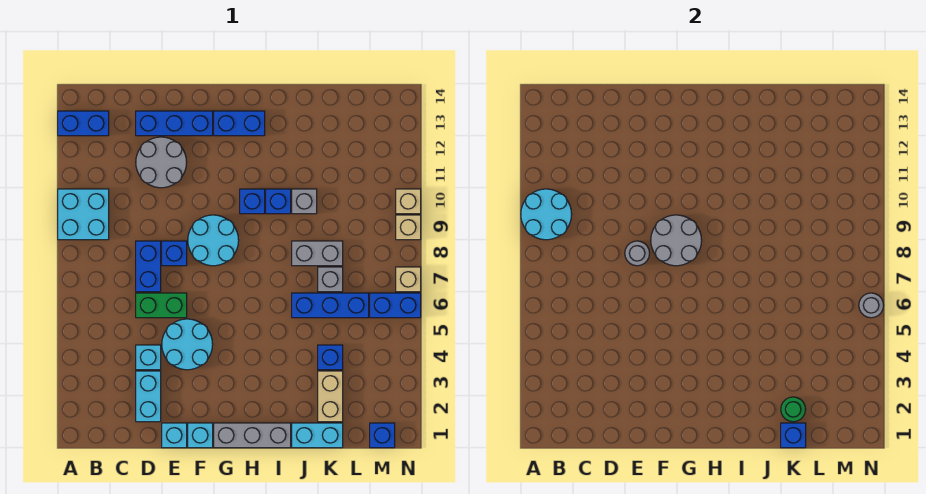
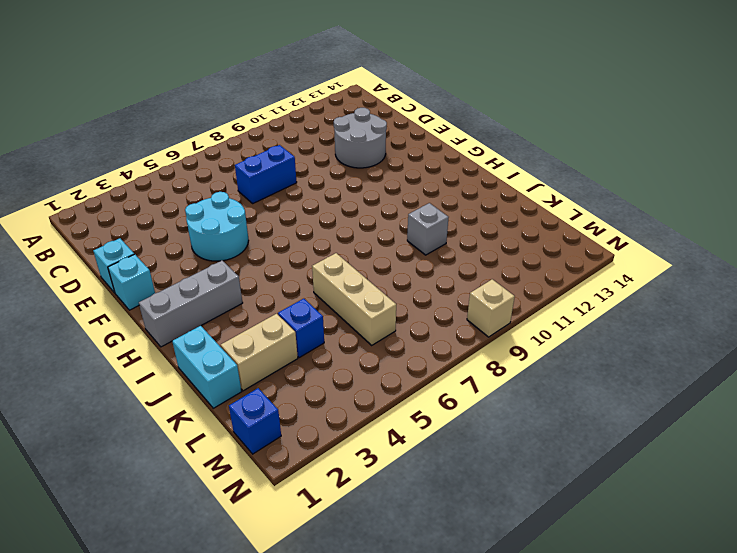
grey 1x3 brick [139,260,243,347] -> grey 1x3 brick turned to [214,423,291,448]
tan 1x3 brick [312,253,396,345] -> blue 1x3 brick [292,293,369,318]
none -> cyan 2x2 brick [58,189,109,240]
none -> blue 1x2 brick [58,111,109,136]
none -> cyan 1x2 brick [136,371,161,422]
none -> cyan 1x1 brick [136,345,161,370]

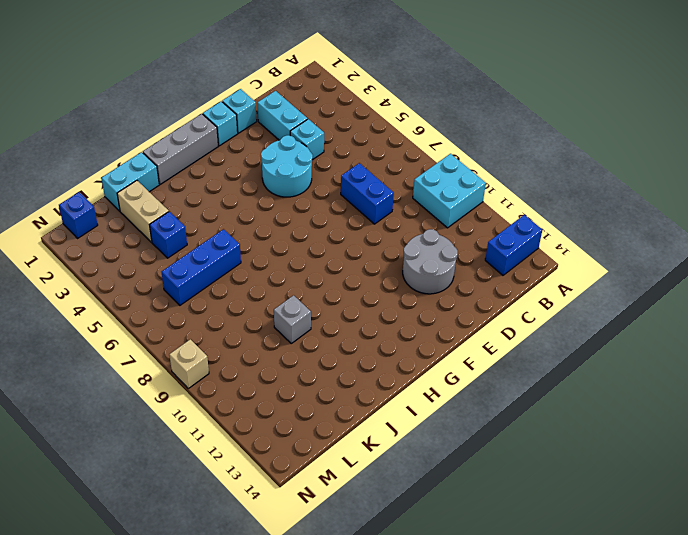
none -> green 1x2 brick [136,293,187,318]
none -> blue 1x3 brick [136,111,213,136]
none -> blue 1x1 brick [162,241,187,266]
none -> cyan 2x2 round brick [188,215,239,266]

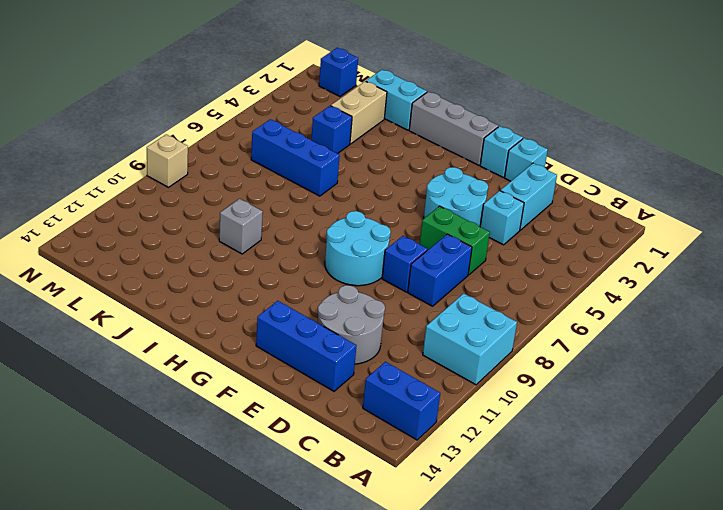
none -> blue 1x2 brick [214,111,265,136]
none -> blue 1x1 brick [240,189,265,214]
none -> blue 1x1 brick [266,189,291,214]
none -> grey 1x2 brick [292,241,343,266]

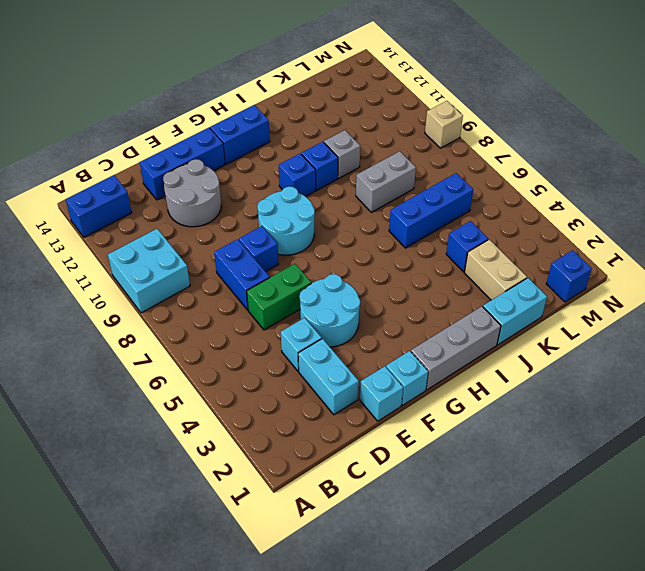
none -> grey 1x1 brick [318,267,343,292]
none -> blue 1x2 brick [370,293,421,318]
none -> tan 1x1 brick [396,267,421,292]
none -> tan 1x1 brick [396,189,421,214]

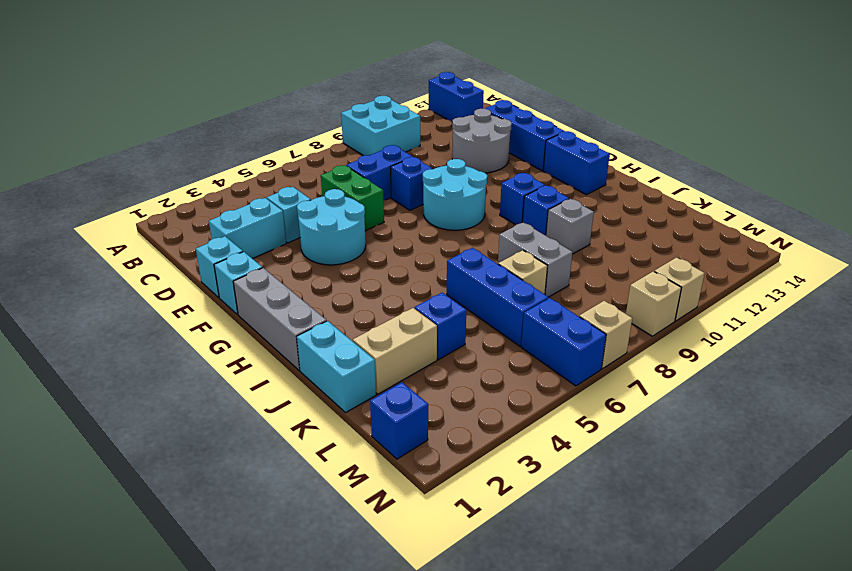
tan 1x1 brick [498,250,547,294] -> grey 1x1 brick [318,267,343,292]
none -> cyan 2x2 round brick [521,189,572,240]
none -> grey 1x1 round brick [625,241,650,266]
none -> grey 2x2 round brick [651,215,702,266]
none -> blue 1x1 brick [781,423,806,448]

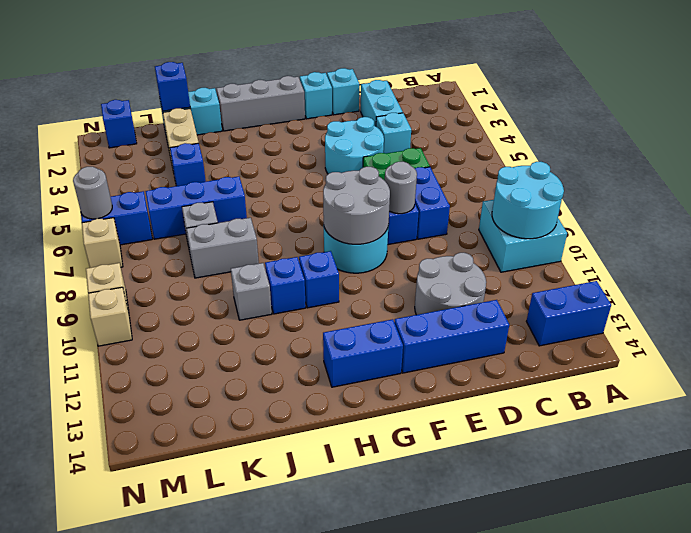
none -> green 1x1 round brick [781,397,806,422]

